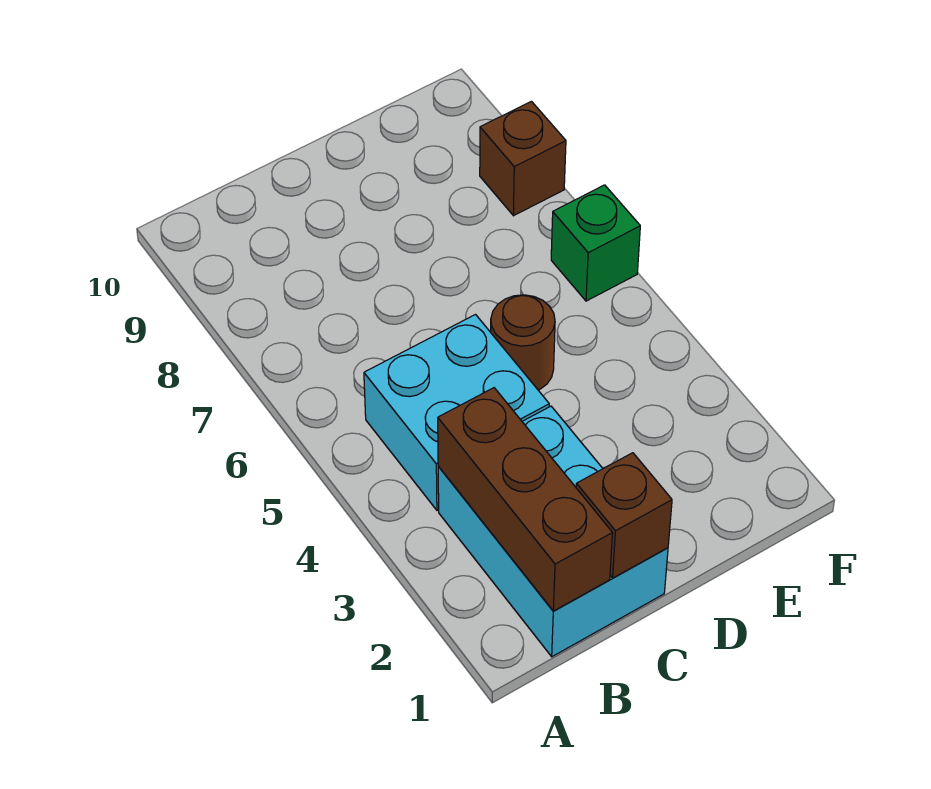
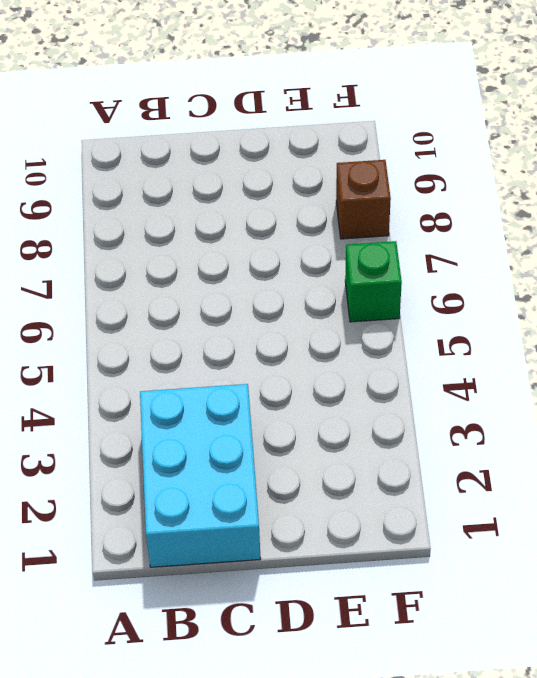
none -> cyan 2x2 brick [364,315,549,510]
none -> brown 1x1 round brick [491,295,555,390]

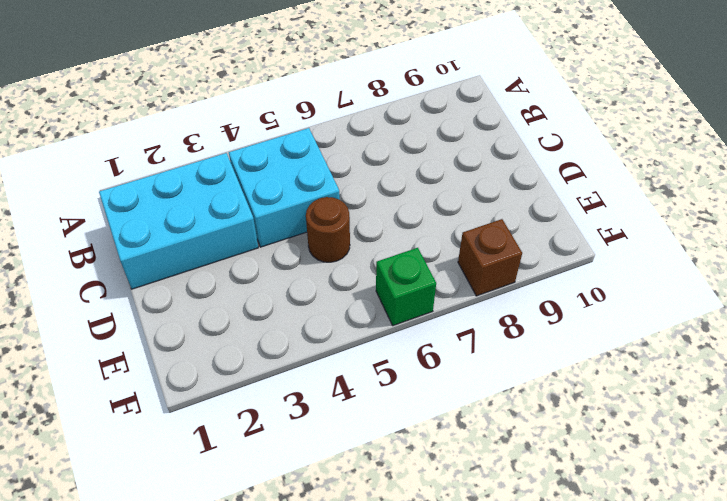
none -> brown 1x3 brick [438,388,613,611]
none -> brown 1x1 brick [576,453,672,578]

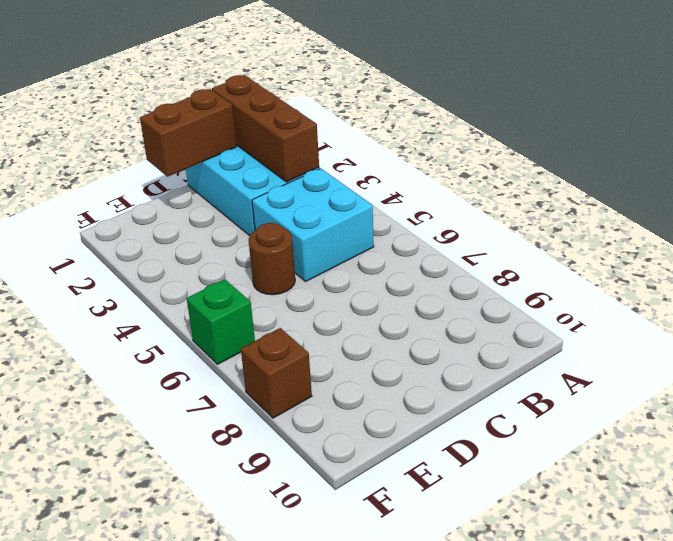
brown 1x2 brick [140,89,237,177] -> brown 1x1 brick [576,453,672,578]

